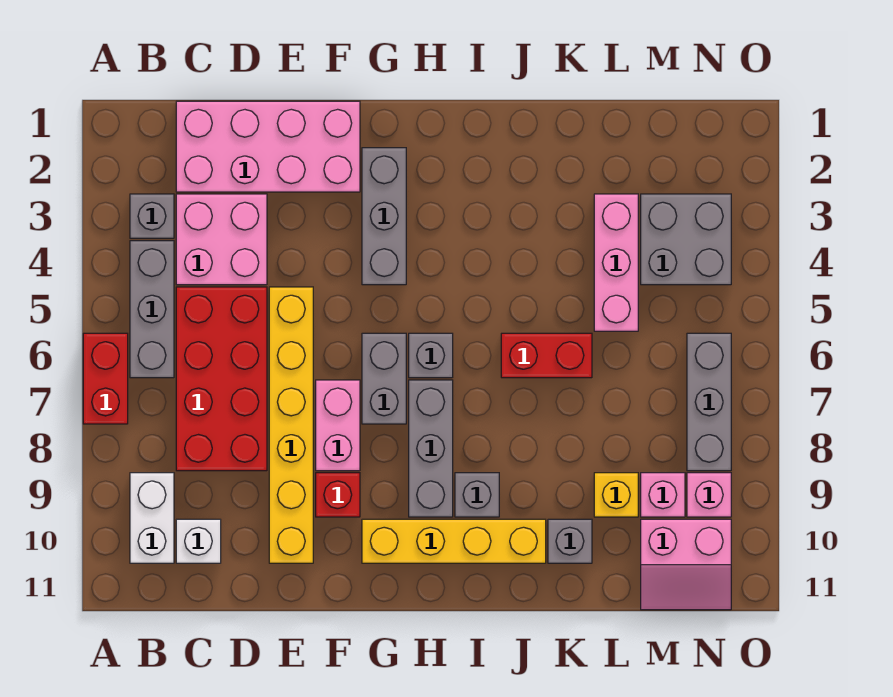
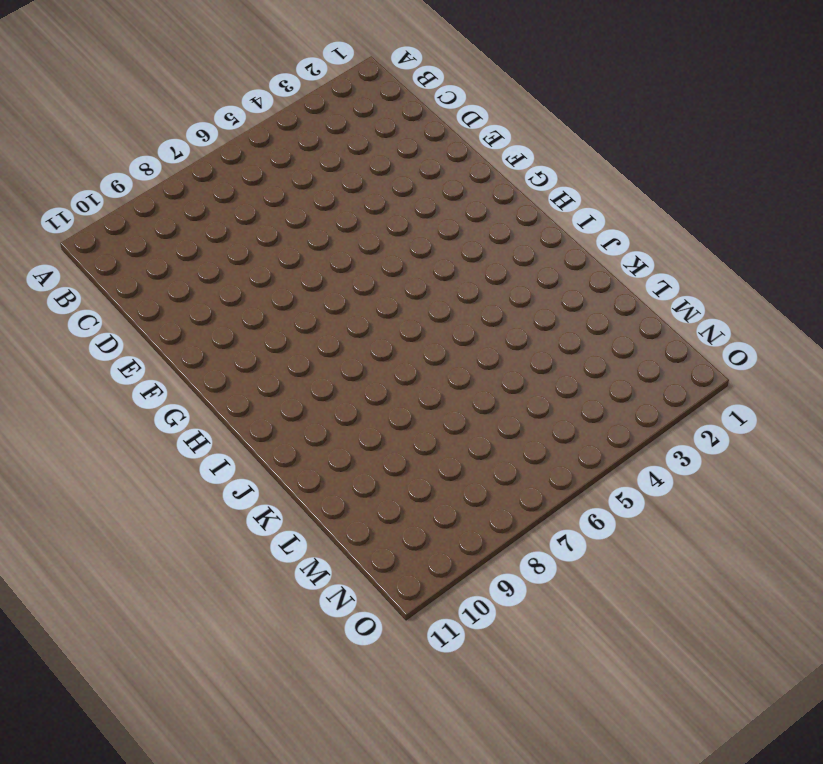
none -> red 1x2 brick [83,333,128,424]
none -> grey 1x1 brick [130,194,174,238]
none -> grey 1x3 brick [130,241,174,378]

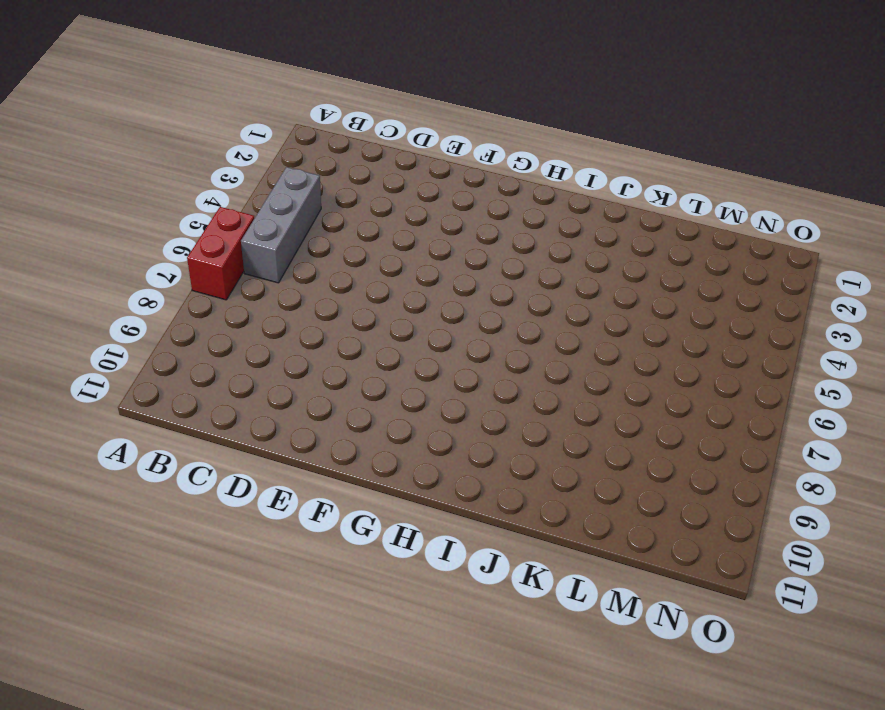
none -> grey 1x1 brick [130,194,174,238]
none -> white 1x2 brick [130,473,174,563]
none -> pink 2x4 brick [176,101,360,192]

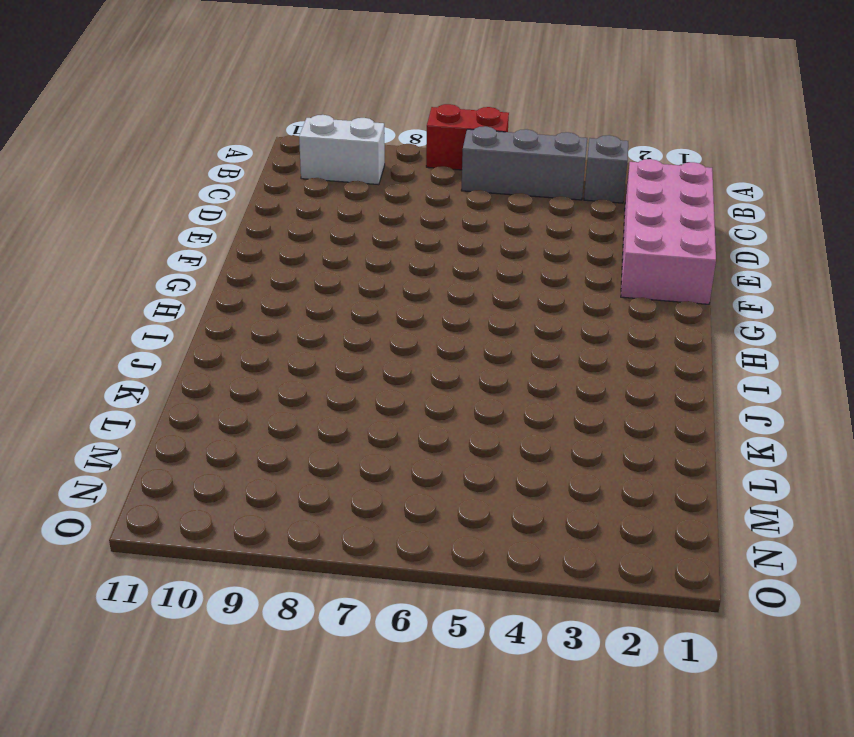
none -> pink 2x2 brick [176,194,267,285]
none -> red 2x4 brick [176,287,267,471]
none -> white 1x1 brick [176,519,221,563]

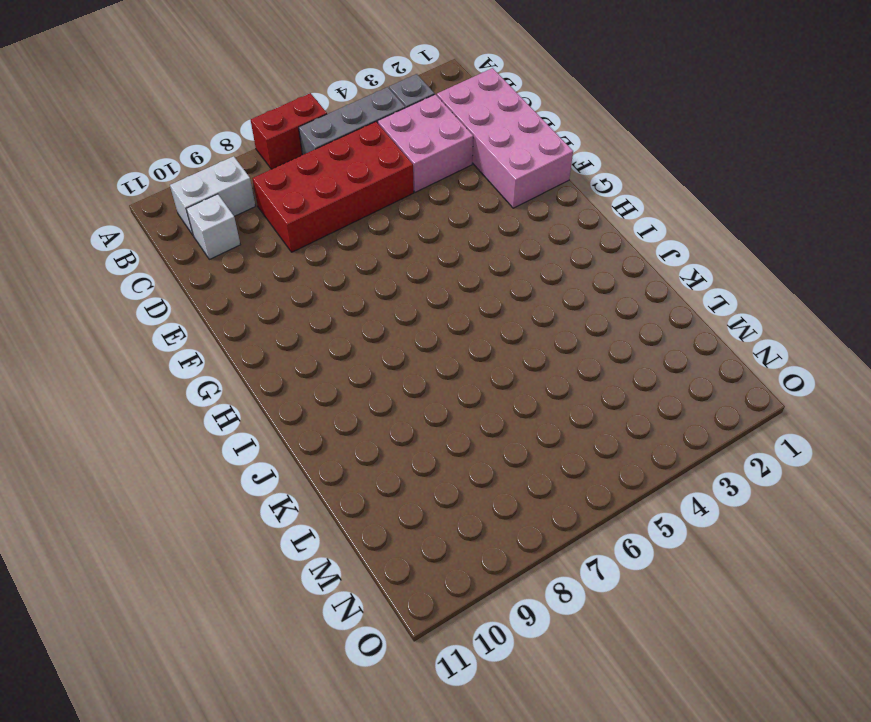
none -> yellow 1x6 brick [269,287,313,563]
none -> pink 1x2 brick [316,380,360,471]
none -> red 1x1 brick [316,473,360,517]

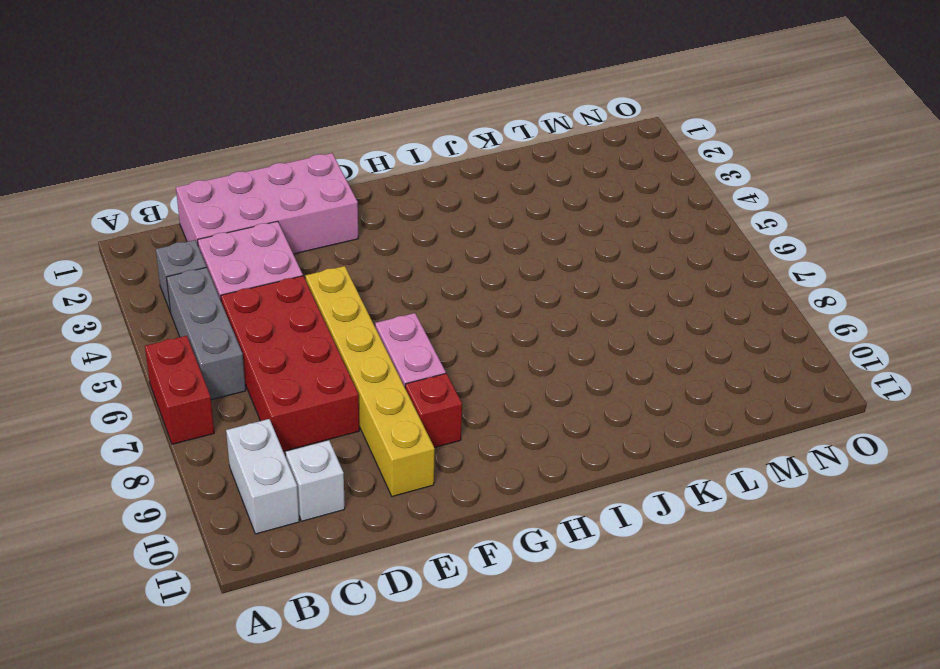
none -> grey 1x3 brick [362,148,406,285]
none -> grey 1x2 brick [362,333,406,424]
none -> yellow 1x4 brick [362,519,546,563]

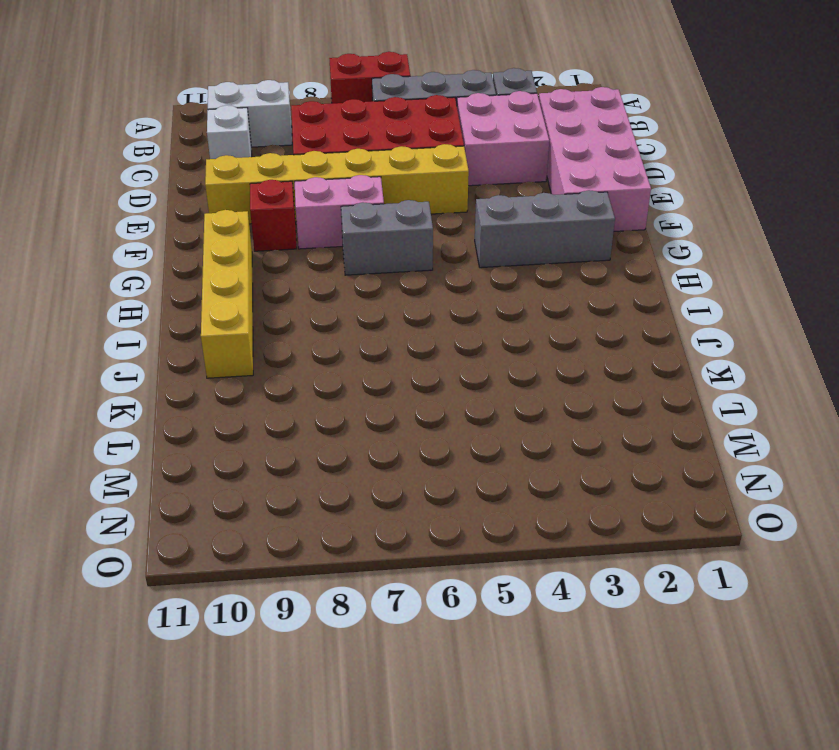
none -> grey 1x1 brick [409,333,453,378]
none -> grey 1x3 brick [409,380,453,517]
none -> grey 1x1 brick [455,473,499,517]

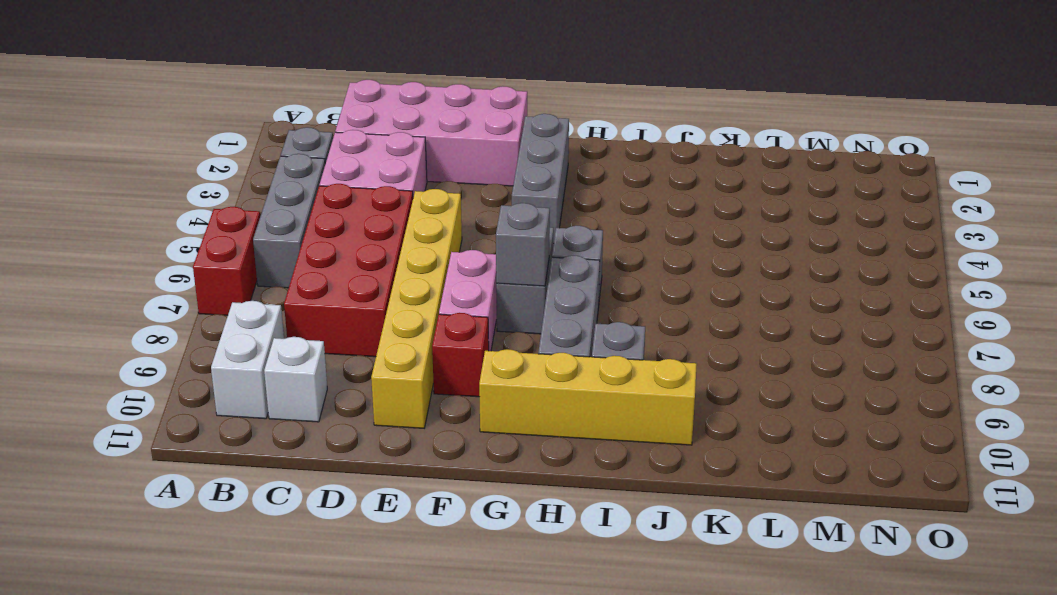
grey 1x1 brick [496,203,550,286] -> grey 1x1 brick moved to [548,519,592,563]
none -> red 1x2 brick [501,333,592,378]
none -> pink 1x3 brick [594,194,638,331]
none -> yellow 1x1 brick [594,473,638,517]

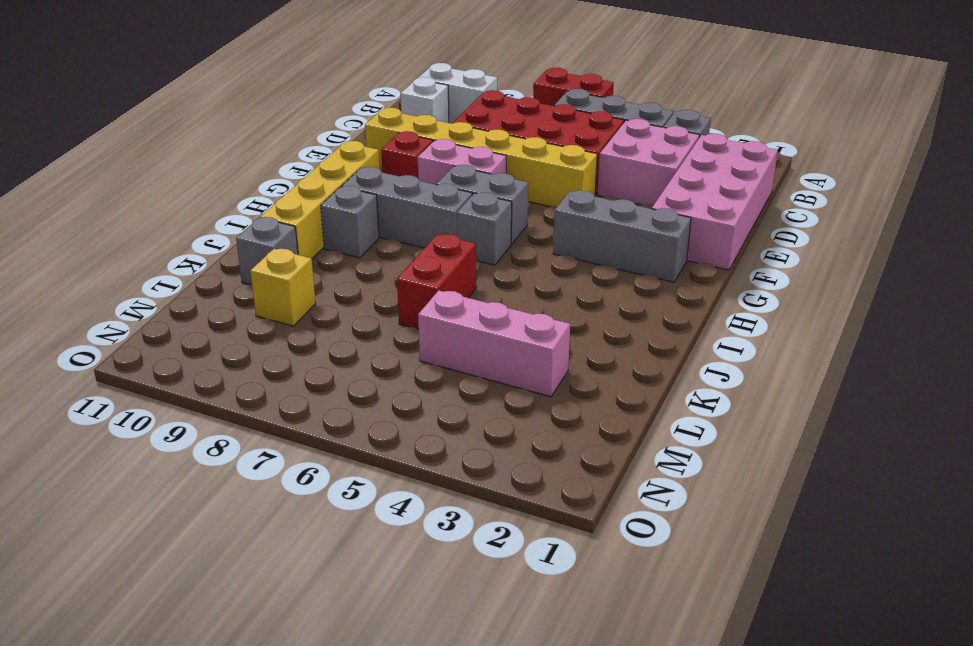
none -> grey 2x2 brick [641,194,731,285]
none -> pink 1x1 brick [641,473,685,517]
none -> pink 2x2 slope [641,519,731,610]

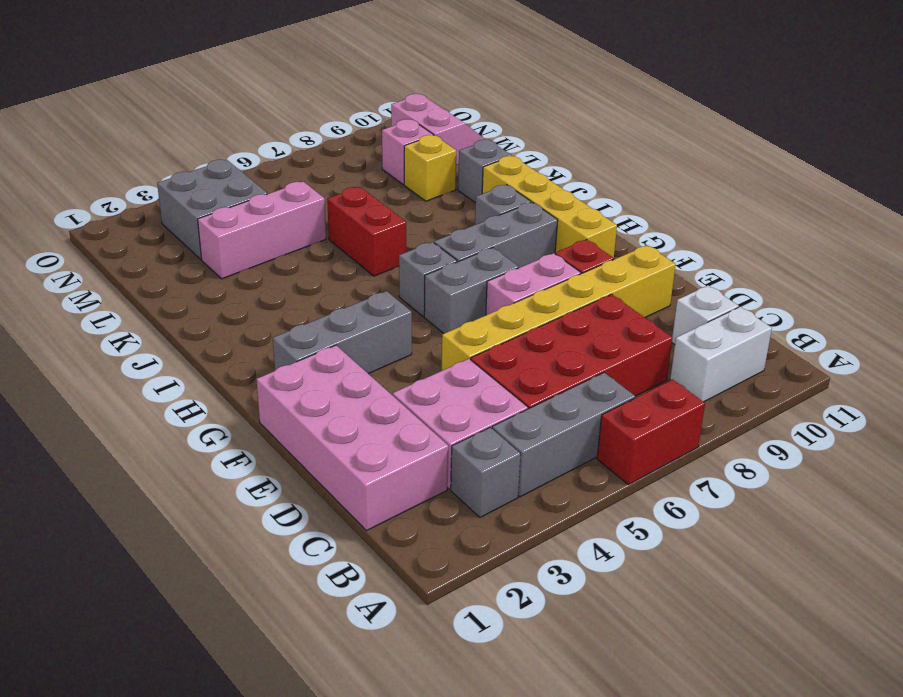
none -> grey 1x3 brick [687,333,731,471]
none -> pink 1x1 brick [687,473,731,517]

